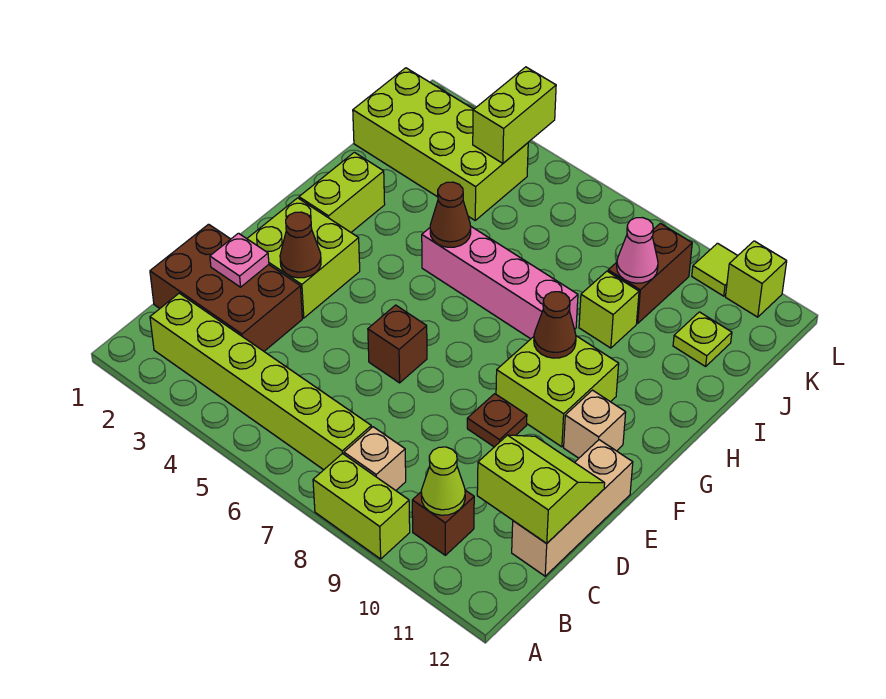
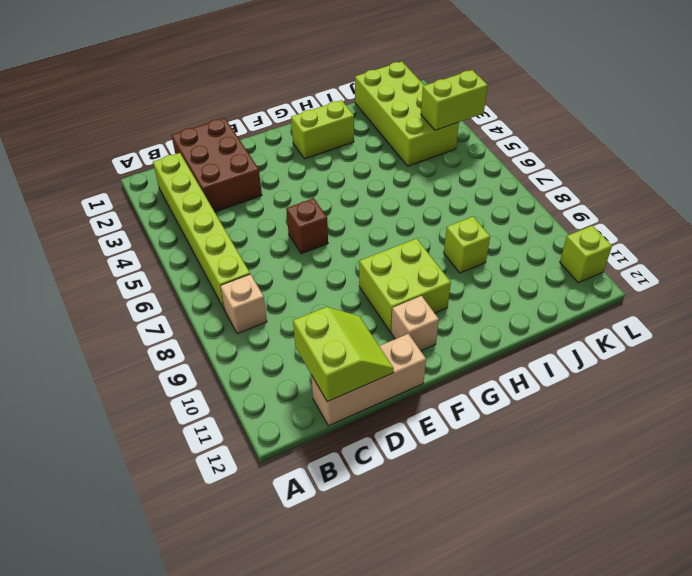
none -> lime 1x2 brick [313,453,410,559]
none -> brown 1x1 brick [412,490,474,555]
none -> lime 2x2 brick [247,198,360,318]

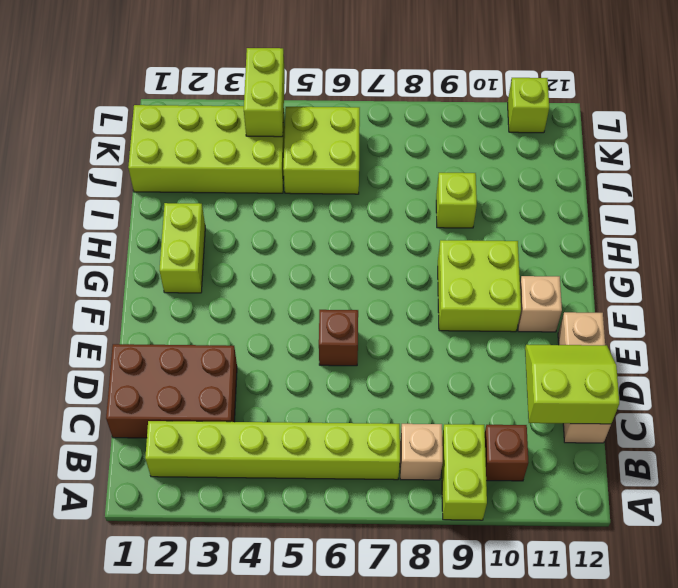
lime 1x2 brick [442,424,487,520] -> lime 1x2 brick turned to [313,453,410,559]
lime 2x2 brick [283,107,360,194] -> lime 2x2 brick moved to [247,198,360,318]
none -> brown 1x1 plate [467,394,527,447]
none -> pink 1x4 brick [422,227,578,339]
none -> brown 1x2 brick [608,223,692,323]

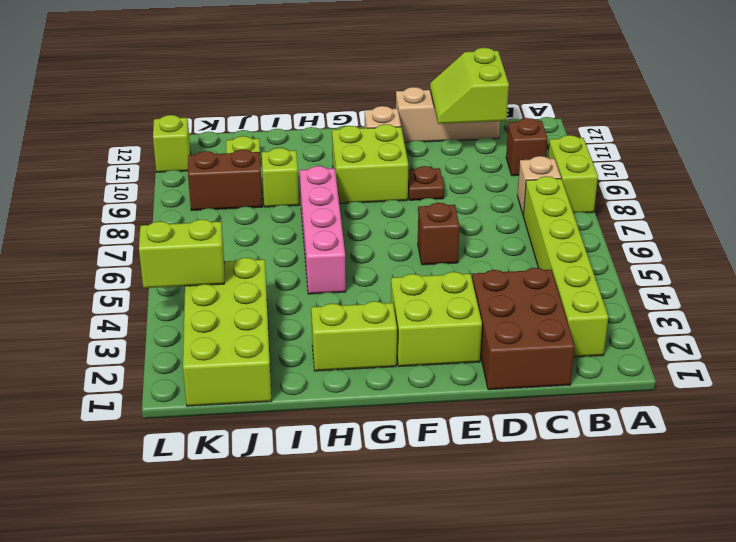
none -> lime 1x1 tile [692,243,738,296]
none -> lime 1x1 cone [421,447,465,515]
none -> pink 1x1 plate [210,233,269,287]

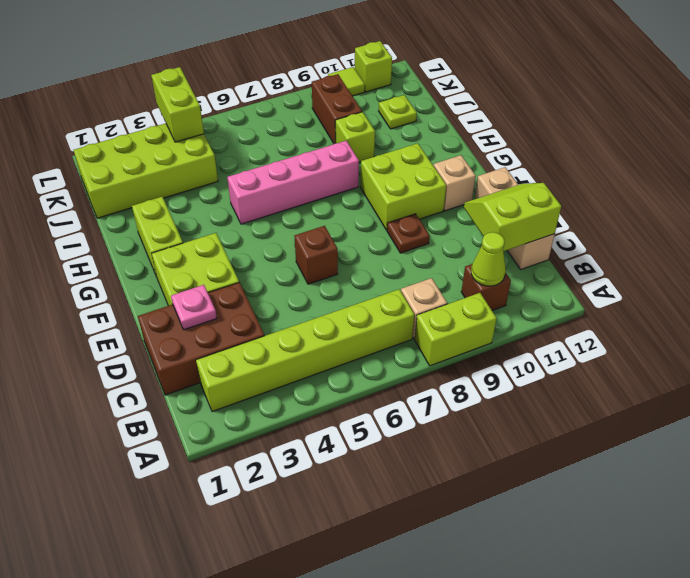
none -> brown 1x1 cone [280,212,321,278]
none -> brown 1x1 cone [534,292,576,358]
none -> brown 1x1 cone [430,182,471,247]

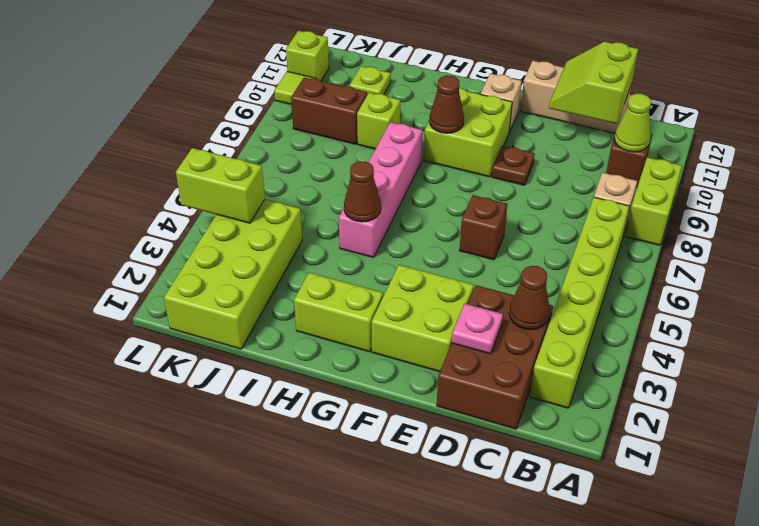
brown 1x1 cone [509,266,550,330] -> brown 1x1 cone moved to [280,212,321,278]
none -> pink 1x1 cone [617,218,658,283]

